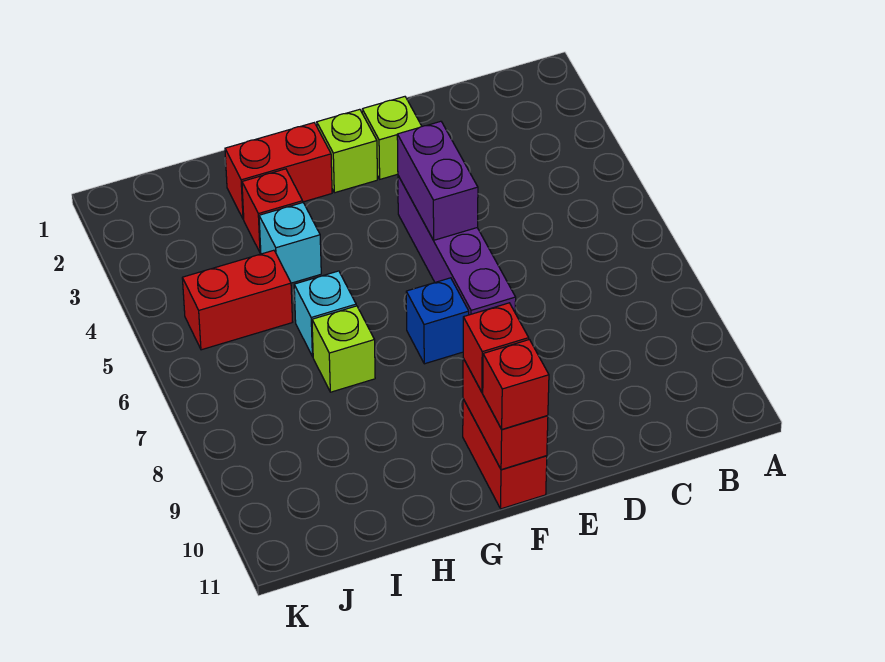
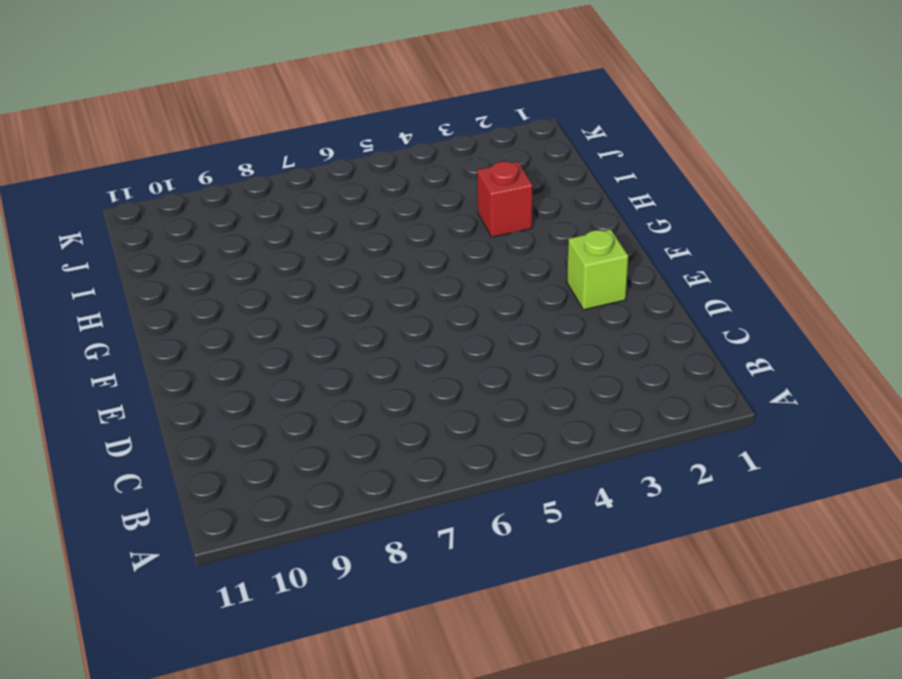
none -> purple 1x4 brick [398,176,516,315]
none -> lime 1x1 brick [317,109,377,193]
none -> blue 1x1 brick [406,278,469,364]

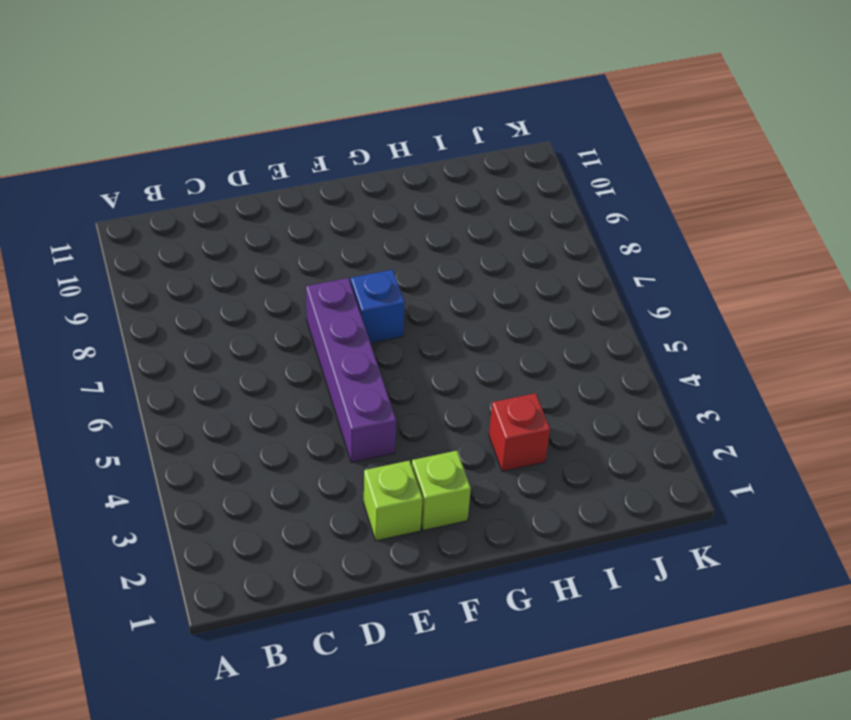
none -> red 1x2 brick [463,399,547,509]
none -> red 1x2 brick [225,123,332,219]
none -> cyan 1x1 brick [259,203,321,283]

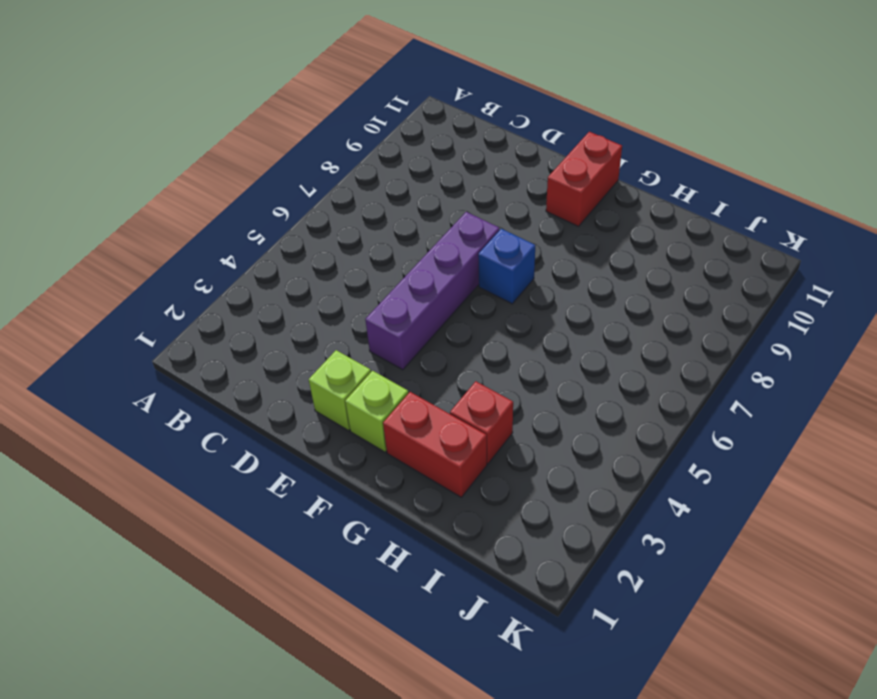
none -> cyan 1x1 brick [259,203,321,283]
none -> cyan 1x1 brick [294,271,356,357]
none -> lime 1x1 brick [312,306,375,392]

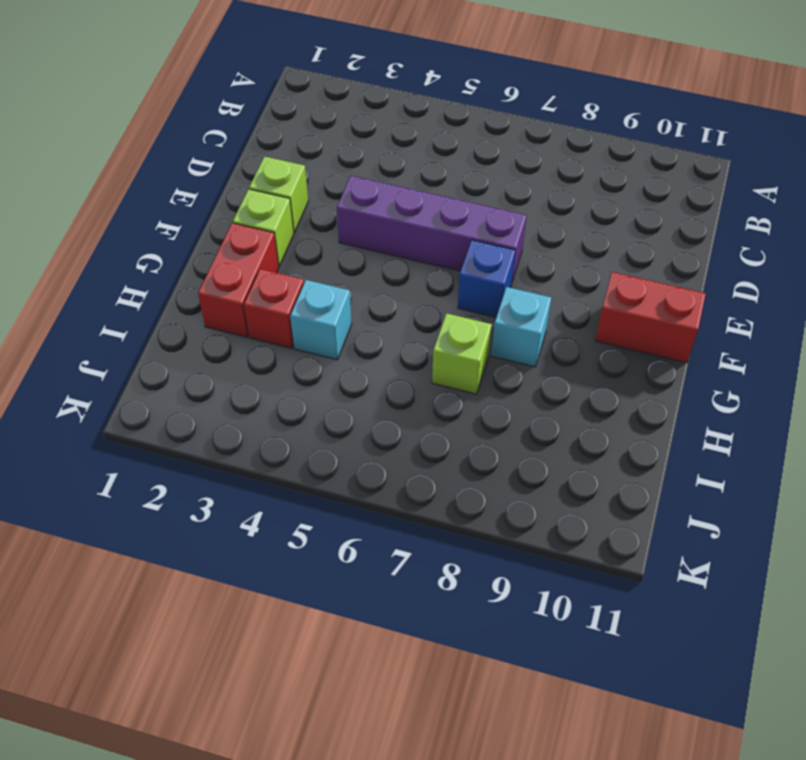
cyan 1x1 brick [491,287,551,367] -> cyan 1x1 brick moved to [294,271,356,357]
none -> red 1x2 brick [182,250,292,350]
none -> purple 1x2 brick [397,121,478,240]
none -> red 1x2 brick [463,359,548,470]

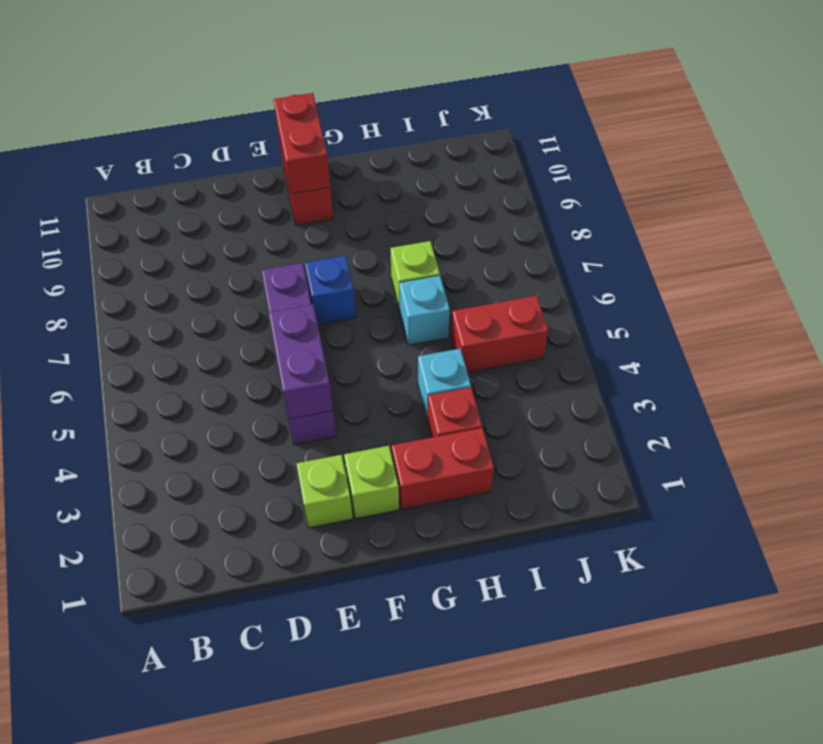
none -> red 1x1 brick [463,303,529,392]
none -> red 1x1 brick [483,340,549,429]

